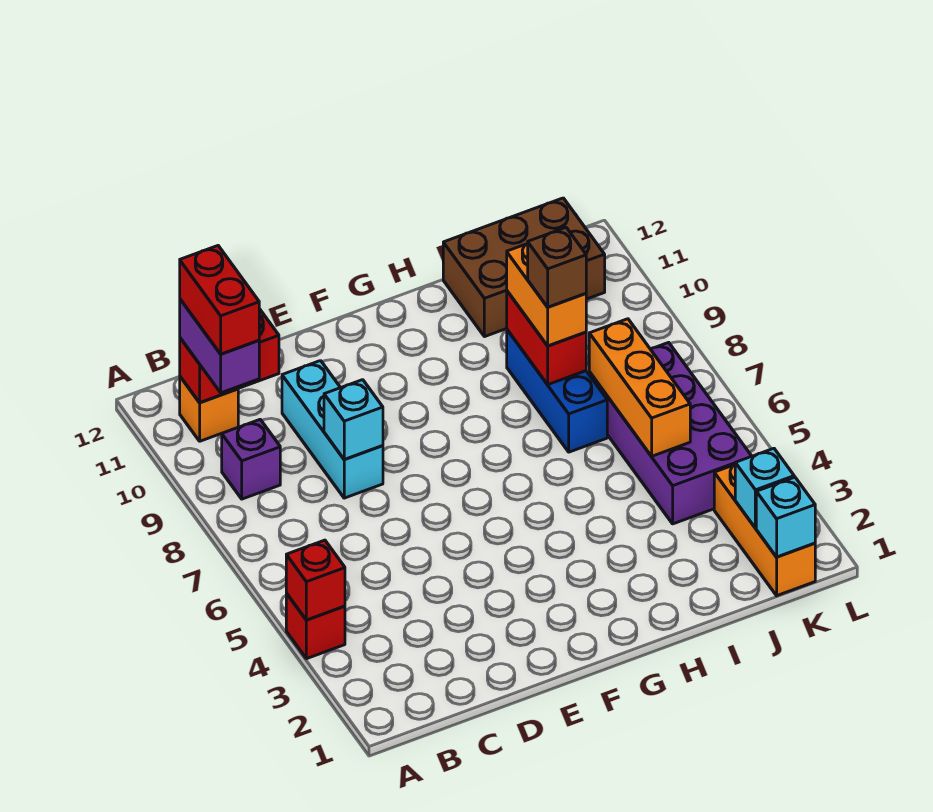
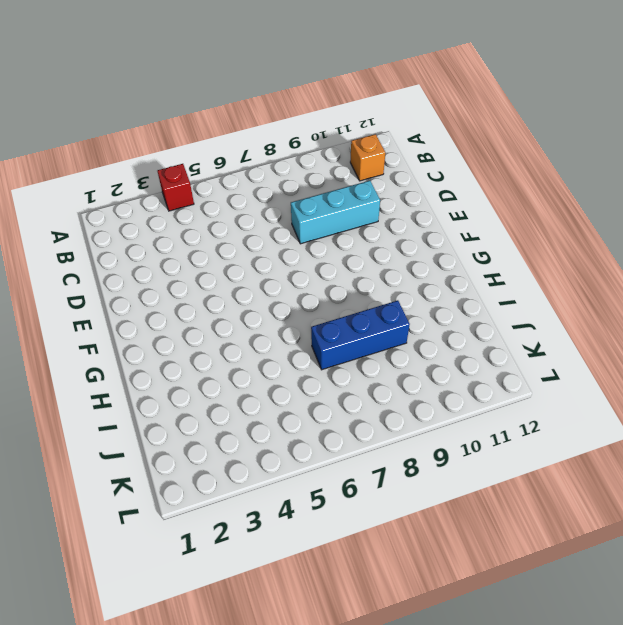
none -> purple 1x1 brick [222,420,280,499]
none -> brown 2x3 brick [443,198,605,337]
none -> purple 2x4 brick [589,342,752,524]

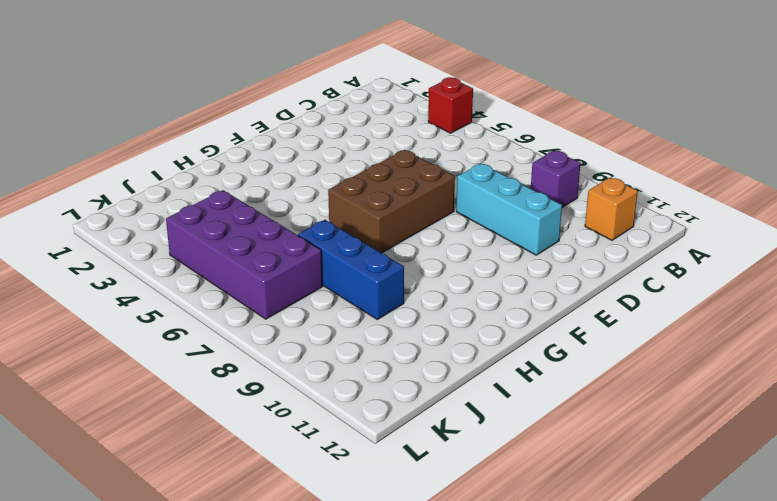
brown 2x3 brick [328,150,455,253] -> brown 2x3 brick moved to [443,198,605,337]
none -> orange 1x3 brick [714,465,815,596]
none -> red 1x1 brick [286,540,345,620]
none -> red 1x2 brick [180,309,279,403]

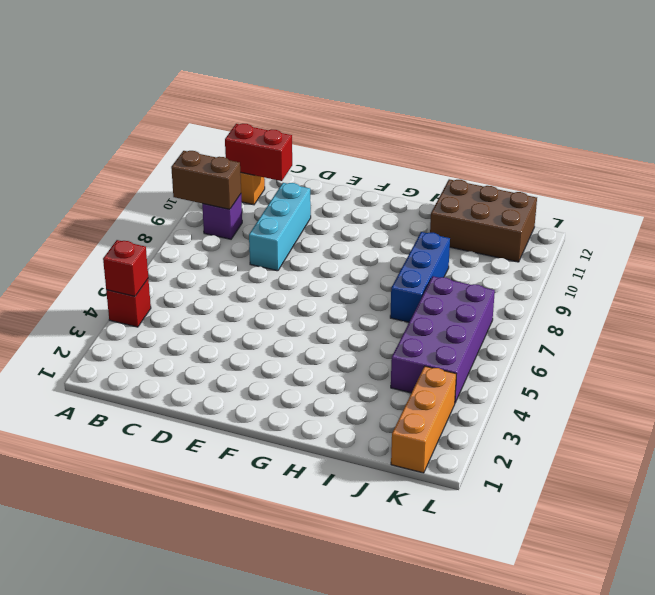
brown 1x2 brick [171,151,241,209] -> none
none -> cyan 1x1 brick [324,380,383,460]
none -> red 1x2 brick [507,291,586,384]
none -> orange 1x3 brick [589,319,690,456]

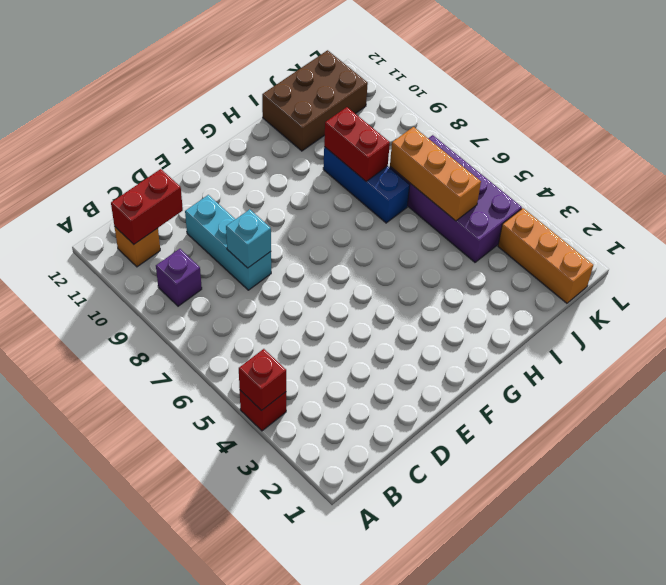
none -> cyan 1x1 brick [756,477,815,557]
none -> cyan 1x1 brick [735,448,794,528]
none -> purple 1x2 brick [180,299,259,393]

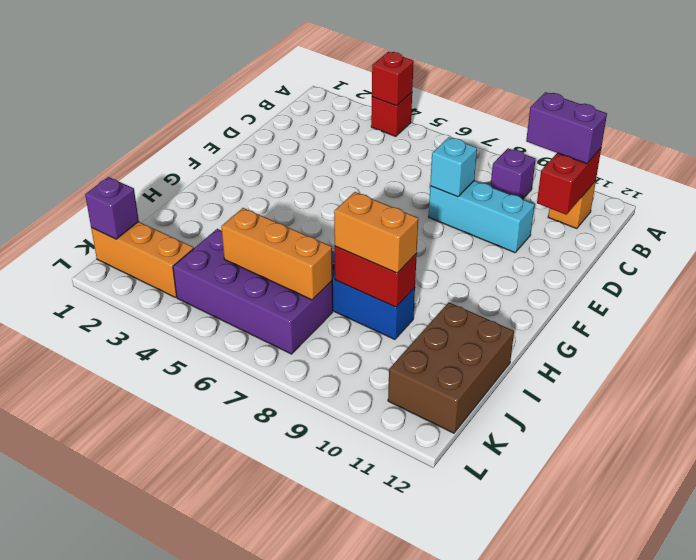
purple 1x1 brick [85,177,139,239] -> cyan 1x1 brick [756,477,815,557]
none -> cyan 1x1 brick [735,448,794,528]
none -> red 1x2 brick [180,246,259,354]
none -> brown 1x1 brick [528,228,586,307]

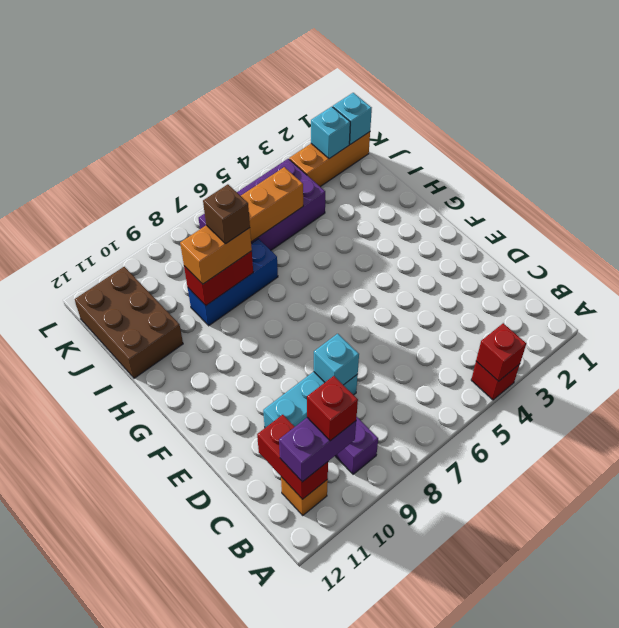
red 1x1 brick [307,376,358,441] -> red 1x2 brick [180,246,259,354]

